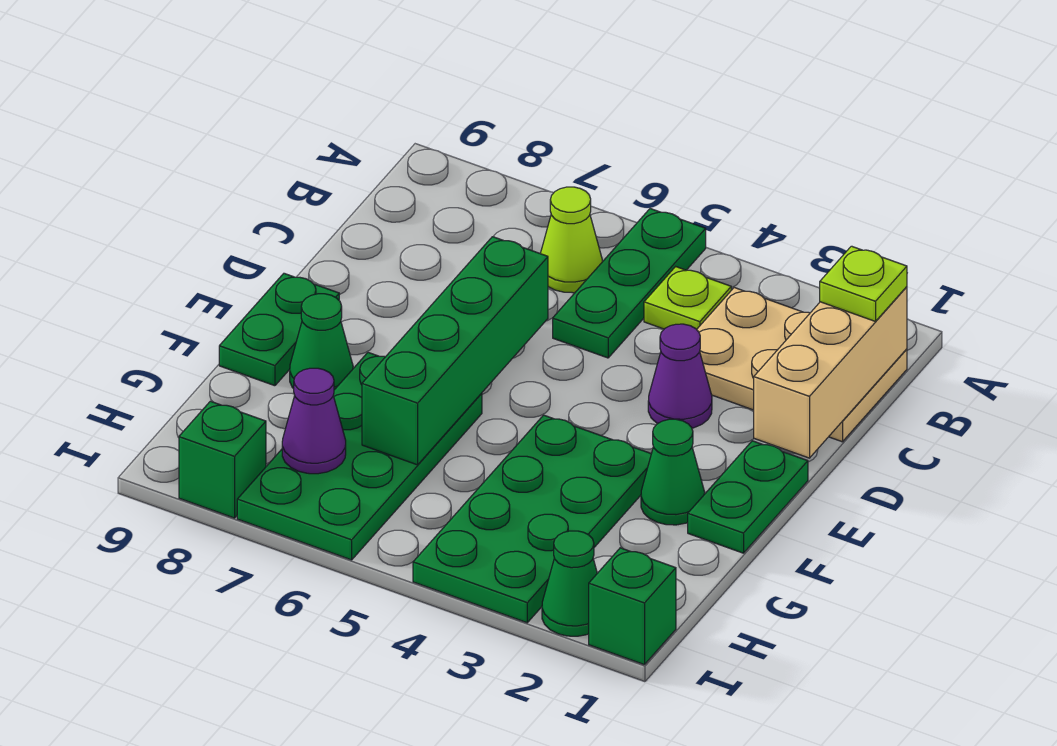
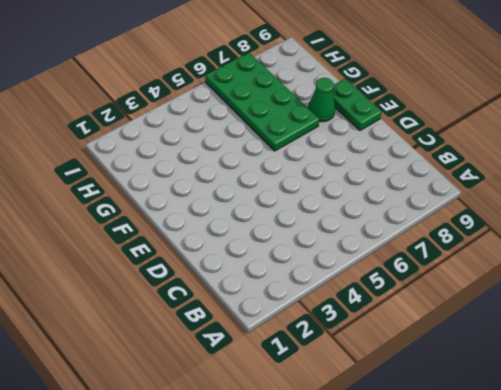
none -> green 1x3 plate [553,209,706,358]
none -> tan 2x3 plate [697,288,907,442]
none -> lime 1x1 plate [644,267,731,329]

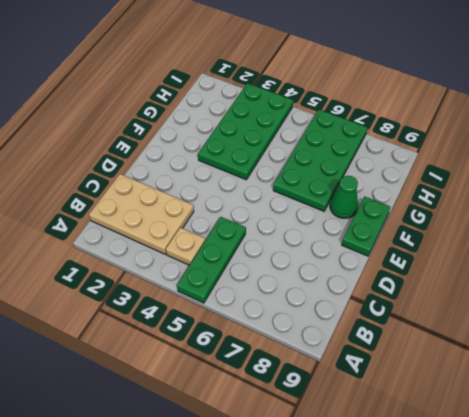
tan 1x1 plate [166,227,205,265] -> lime 1x1 plate [644,267,731,329]
none -> lime 1x1 cone [540,187,602,293]
none -> purple 1x1 cone [648,324,712,428]
none -> green 1x2 plate [688,441,808,553]

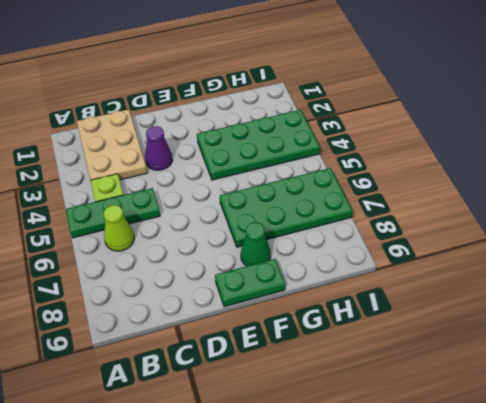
none -> green 1x2 plate [688,441,808,553]
none -> green 1x1 cone [641,419,705,525]
none -> green 1x1 brick [589,548,676,665]

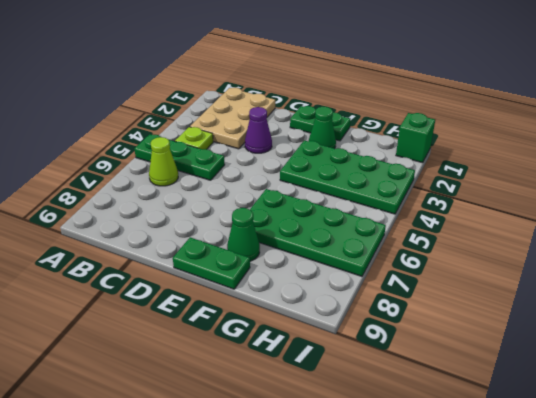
none -> green 1x1 cone [542,531,597,636]
none -> green 1x1 brick [179,401,266,518]
none -> tan 1x3 brick [754,287,907,458]

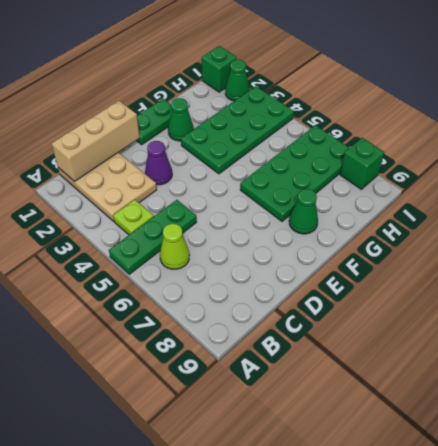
none -> green 1x2 plate [219,273,339,386]
none -> green 1x4 brick [362,237,548,465]
none -> purple 1x1 cone [282,368,346,474]

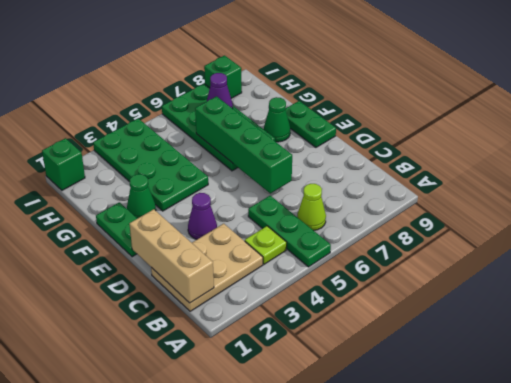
none -> green 1x1 cone [542,531,597,636]
none -> lime 1x1 plate [820,246,907,321]

